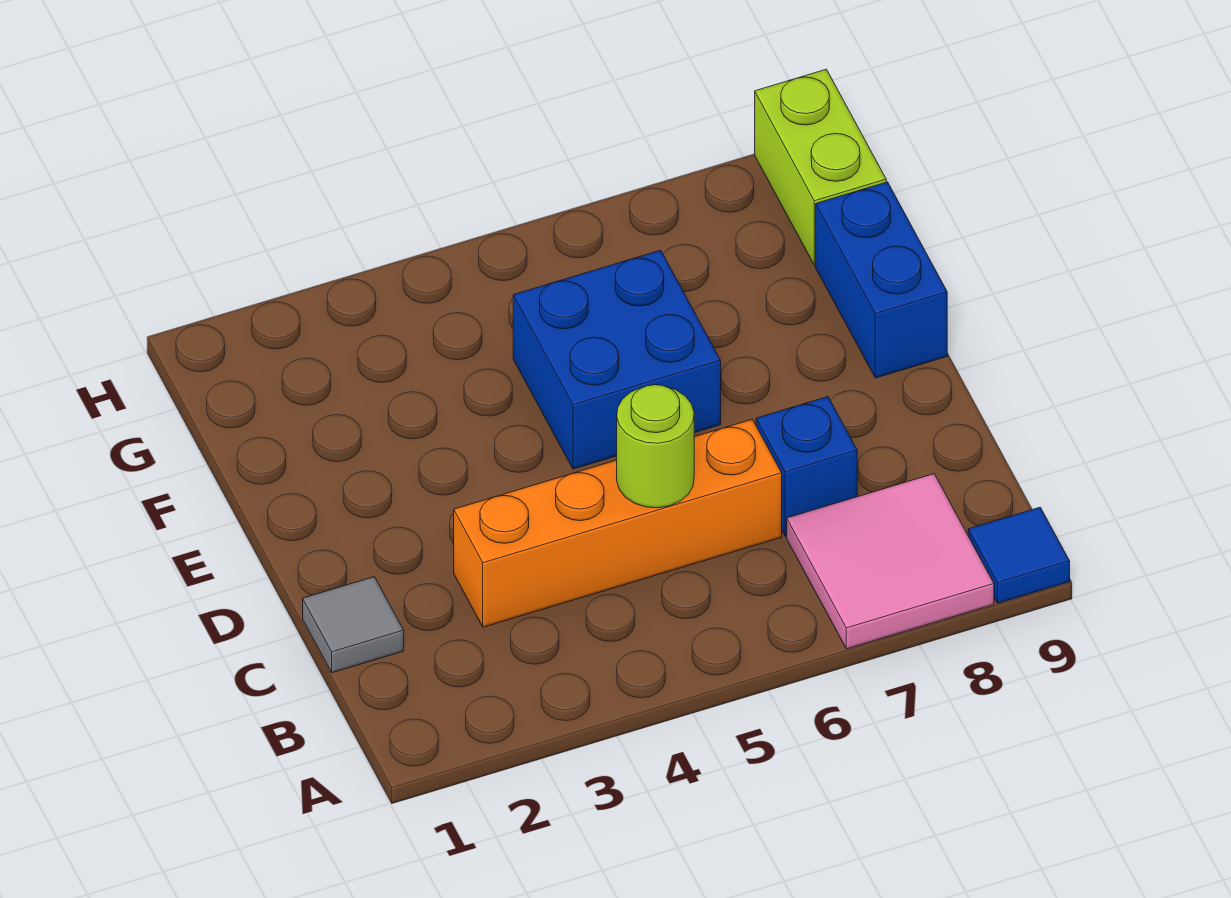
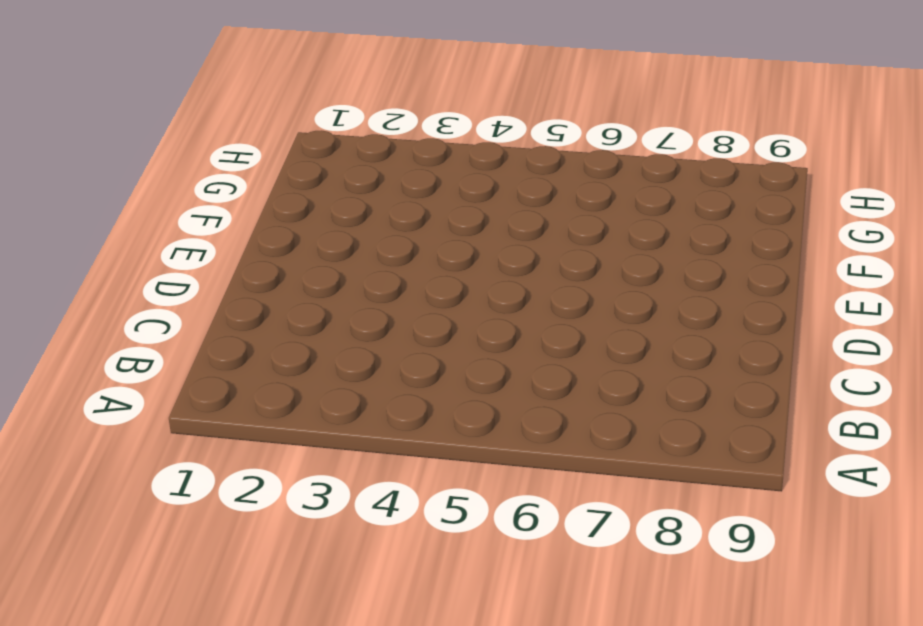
none -> pink 2x2 tile [787,474,994,649]
none -> blue 1x1 tile [968,507,1070,603]

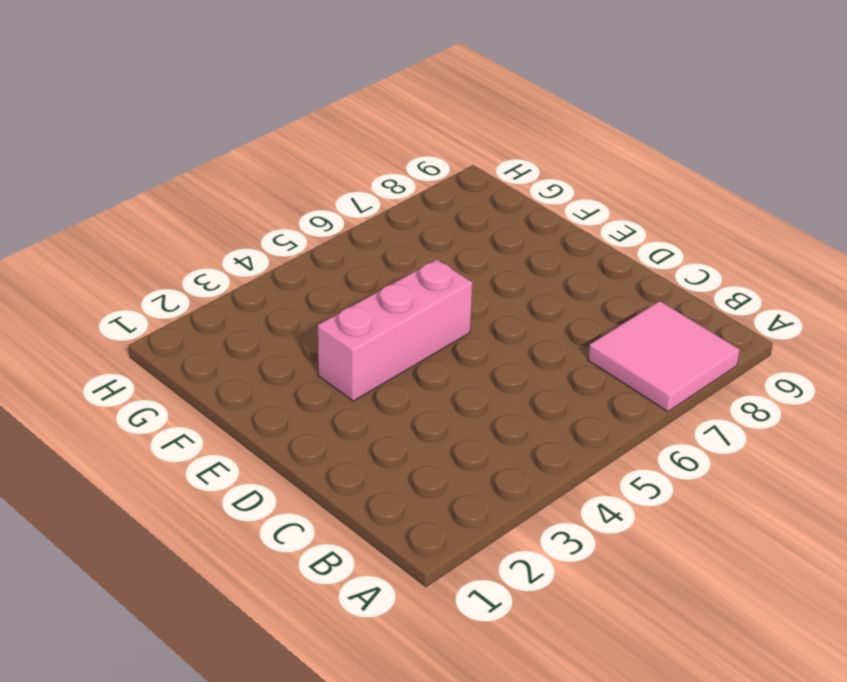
pink 1x3 brick [318,260,472,401] -> blue 2x2 brick [513,250,721,469]
none -> blue 1x1 tile [968,507,1070,603]
none -> grey 1x1 tile [303,577,404,673]

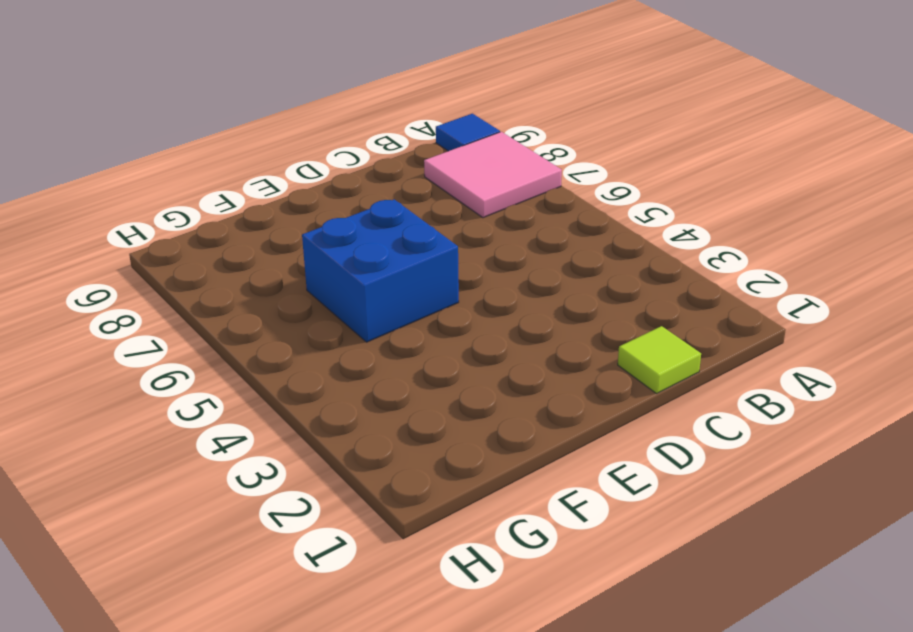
lime 1x1 tile [618,326,701,393] -> grey 1x1 tile [303,577,404,673]
none -> orange 1x4 brick [454,419,782,627]
none -> blue 1x1 brick [756,397,857,536]

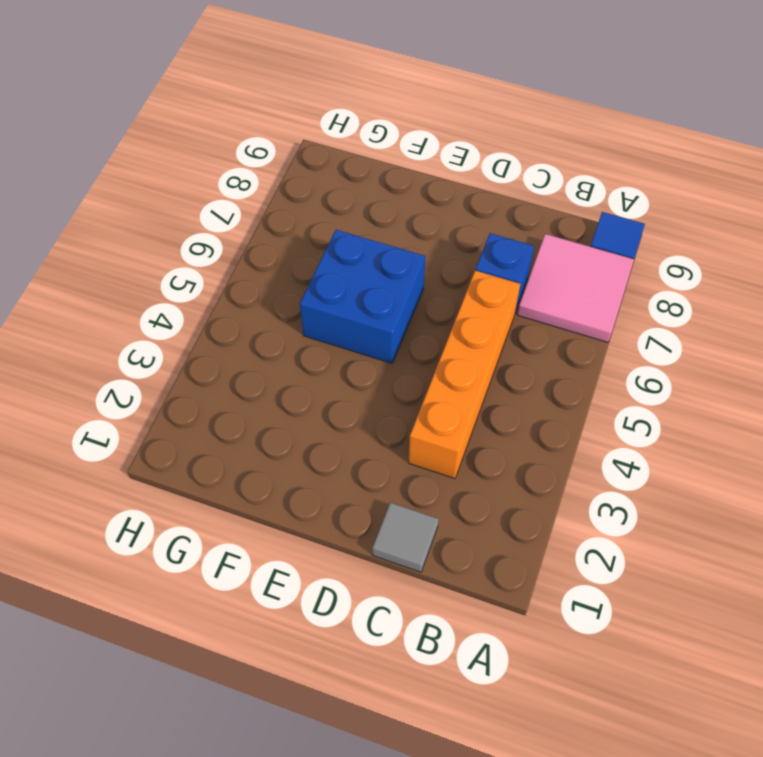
none -> blue 1x2 brick [816,182,947,378]
none -> lime 1x2 brick [755,69,886,265]

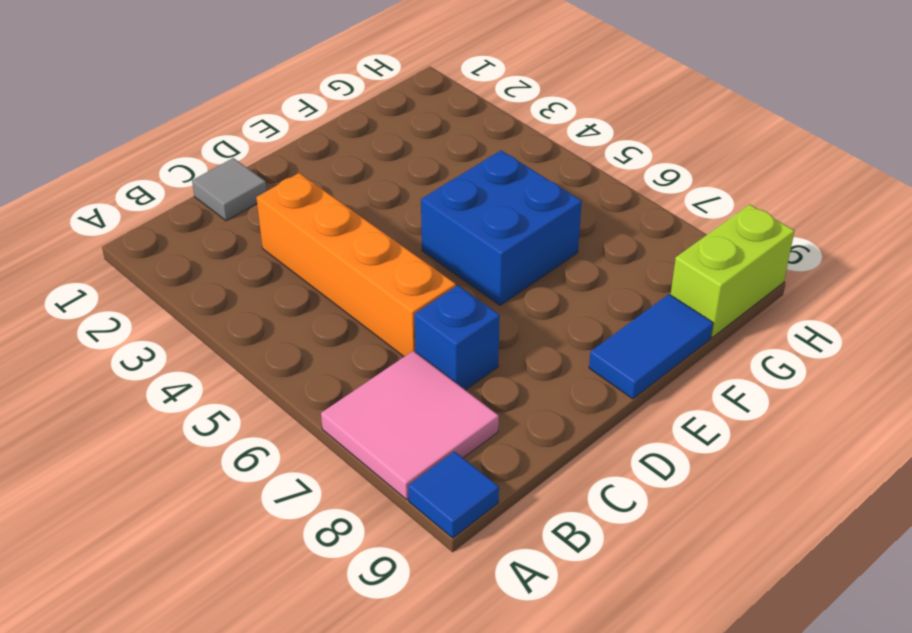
blue 1x2 tile [589,294,713,399] -> blue 1x2 brick [816,182,947,378]
none -> lime 1x1 round brick [617,385,694,508]

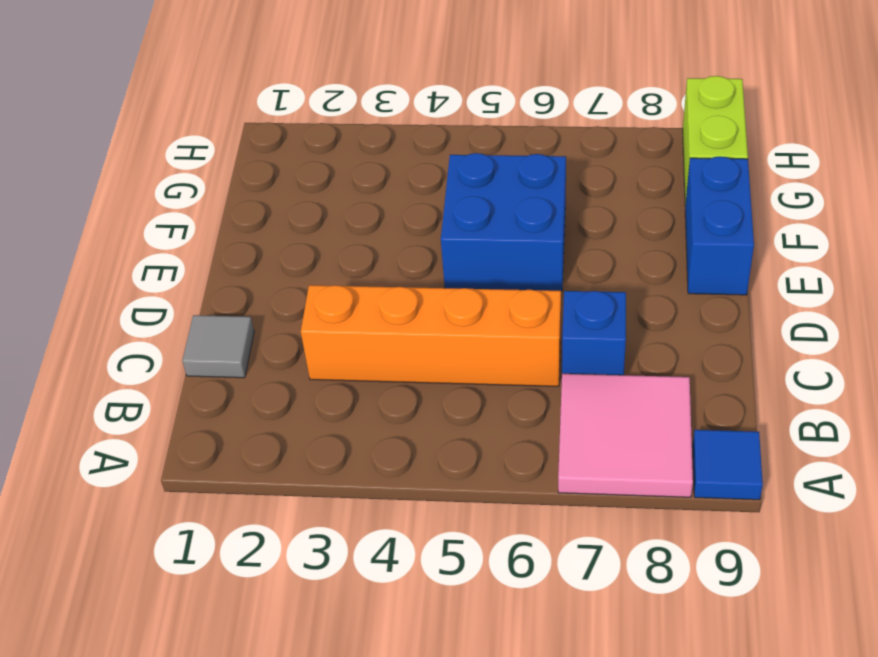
none -> lime 1x1 round brick [617,385,694,508]

